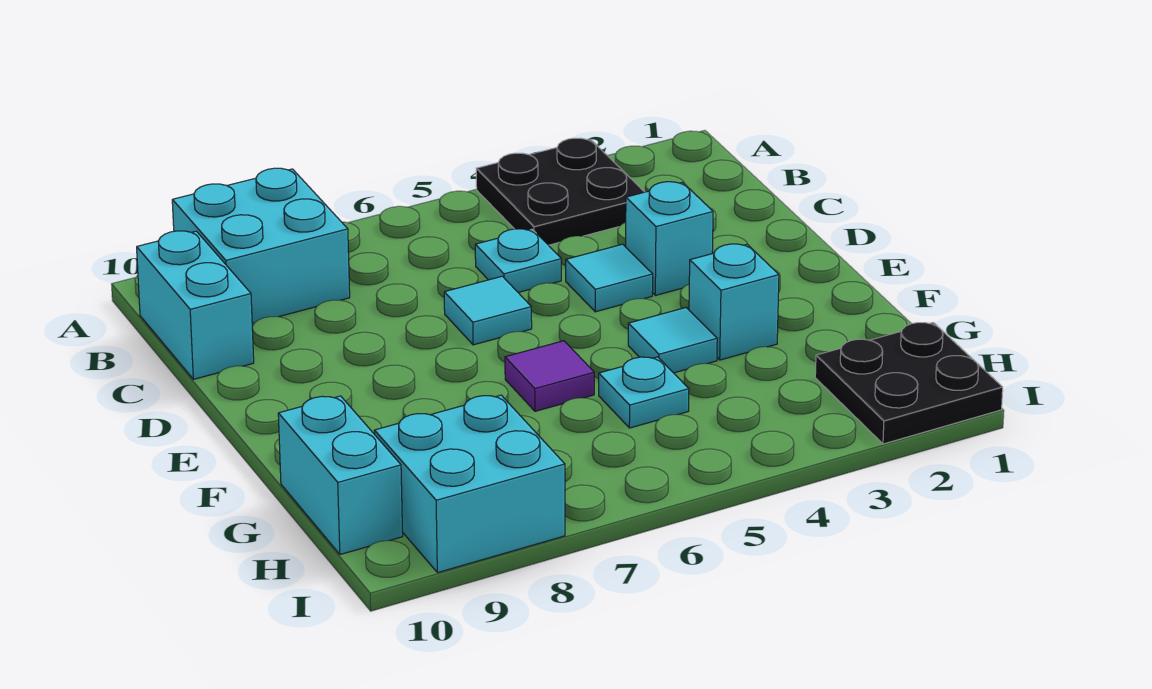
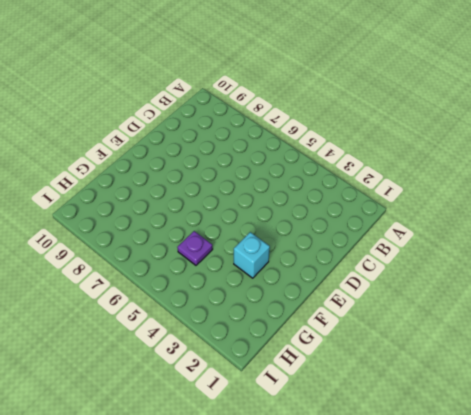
purple 1x1 plate [177,231,213,265] -> cyan 1x1 plate [599,357,689,428]
none -> black 2x2 plate [476,138,644,245]
none -> cyan 2x2 brick [172,168,350,324]
none -> cyan 1x2 brick [137,231,254,379]

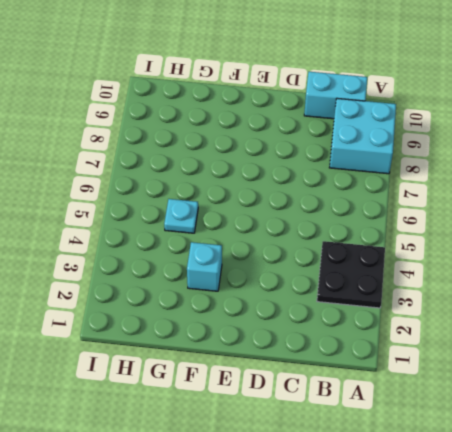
none -> cyan 1x1 plate [475,229,561,292]
none -> cyan 1x1 brick [626,182,713,295]
none -> cyan 1x1 tile [566,244,653,312]

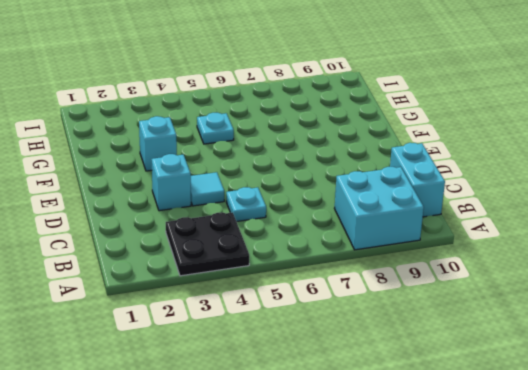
none -> cyan 1x1 tile [444,276,532,345]
none -> cyan 1x1 tile [628,308,717,373]
none -> purple 1x1 tile [505,341,594,411]

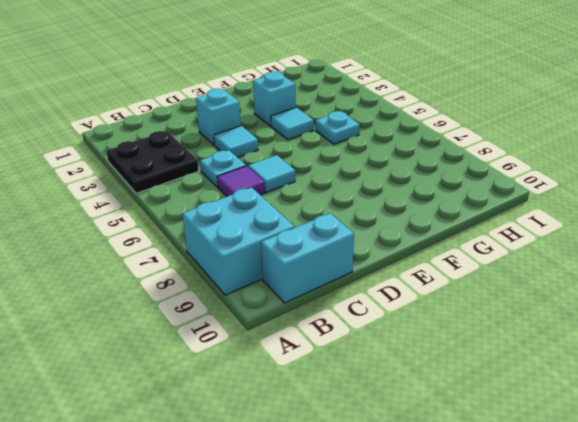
purple 1x1 tile [217,166,265,196] -> purple 1x1 tile moved to [505,341,594,411]
none -> cyan 1x2 brick [278,396,403,554]
none -> black 2x2 plate [815,323,1003,444]
none -> cyan 2x2 brick [374,395,565,573]

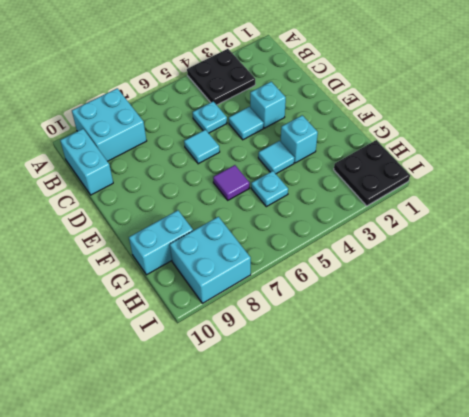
cyan 1x2 brick [129,210,193,275] -> cyan 1x2 brick turned to [278,396,403,554]

